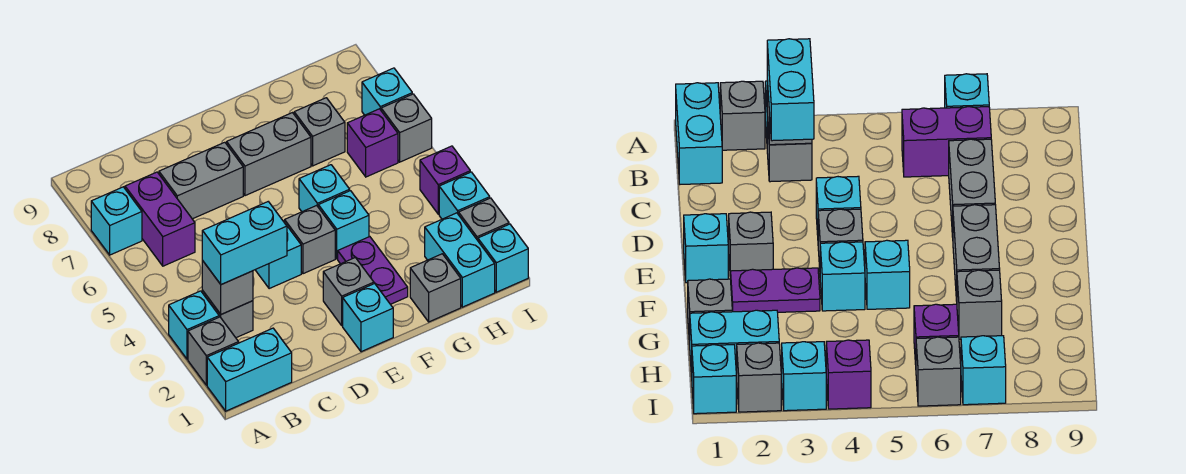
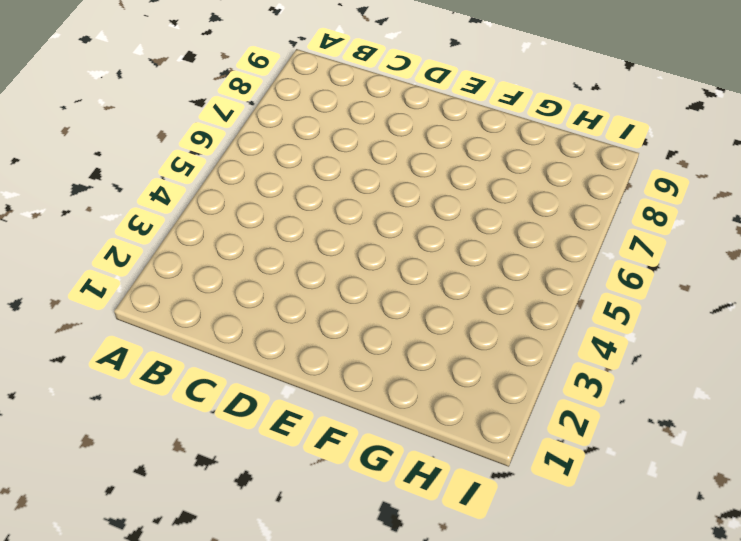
none -> cyan 1x2 brick [207,328,292,411]
none -> grey 1x1 brick [188,317,239,385]
none -> cyan 1x1 brick [169,291,219,359]

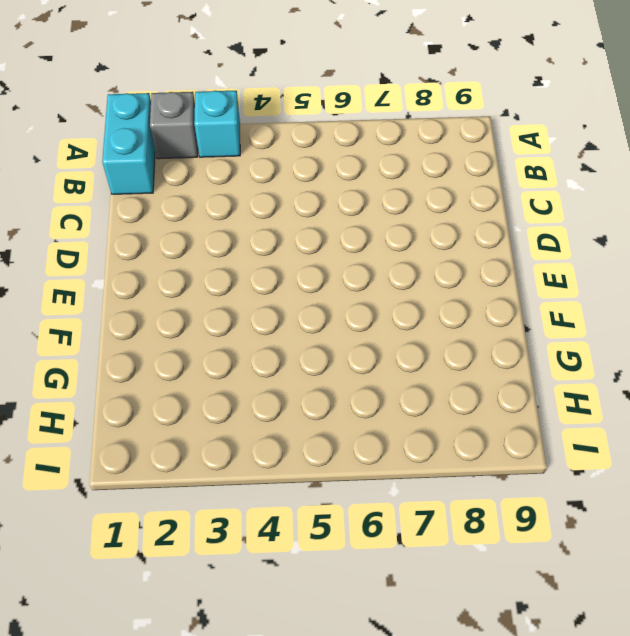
none -> cyan 1x1 brick [91,187,142,255]
none -> grey 1x1 brick [202,290,253,338]
none -> purple 1x2 brick [125,172,195,266]

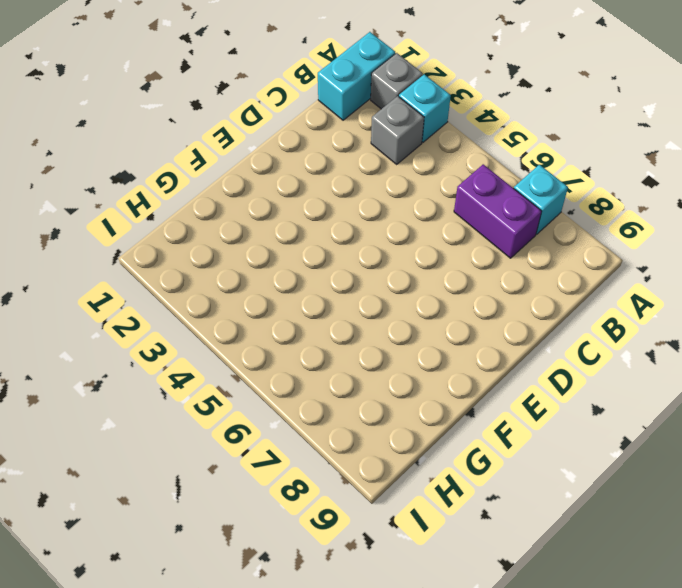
none -> grey 1x2 brick [159,142,243,219]
none -> cyan 1x1 brick [255,221,301,289]
none -> cyan 1x1 brick [343,284,393,352]

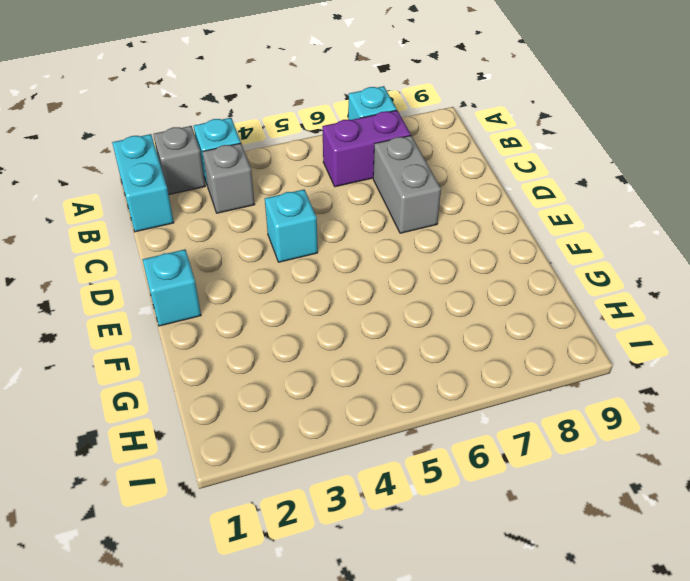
none -> grey 1x1 brick [323,258,374,326]
none -> grey 1x1 brick [285,205,335,274]
none -> grey 1x2 brick [227,113,311,196]

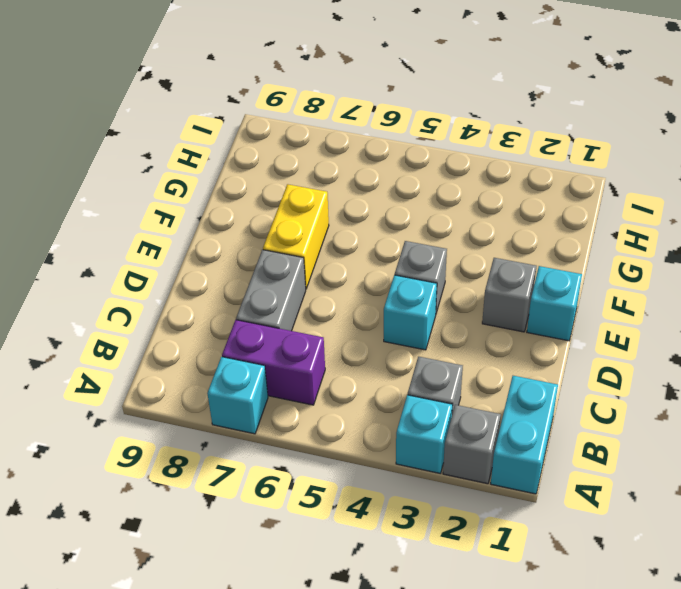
yellow 1x2 brick [263,184,329,289] -> grey 1x2 brick [227,113,311,196]
none -> purple 1x2 plate [338,237,408,304]
none -> cyan 1x1 brick [318,191,369,259]
none -> cyan 1x1 brick [299,165,350,212]

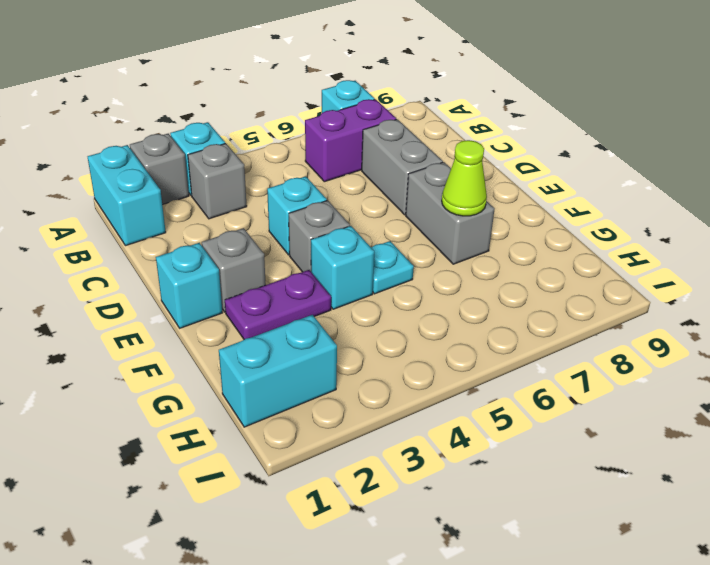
cyan 1x1 plate [371,241,414,294] -> cyan 1x1 brick [299,165,350,212]
lime 1x1 cone [442,140,487,216] -> none
none -> grey 1x1 brick [410,254,461,322]
none -> grey 1x1 brick [294,98,345,166]
none -> purple 1x1 brick [347,109,398,177]

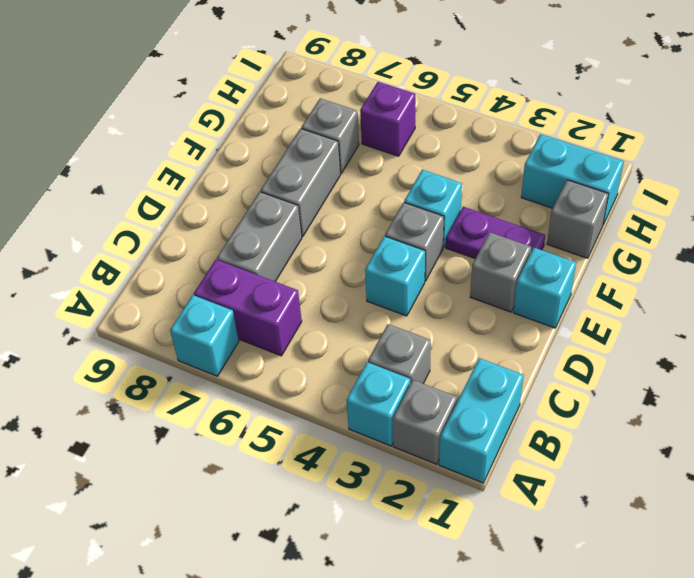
none -> cyan 1x1 brick [299,165,350,212]
none -> cyan 1x1 brick [478,224,528,292]
none -> grey 1x1 brick [459,198,509,240]

